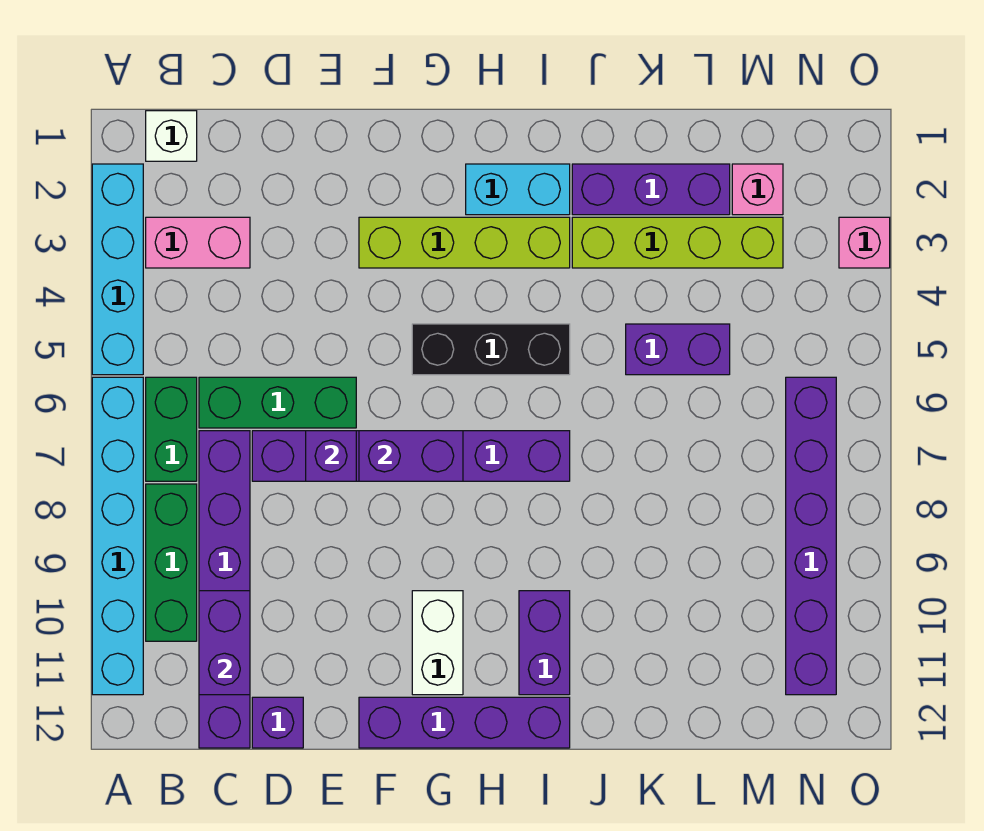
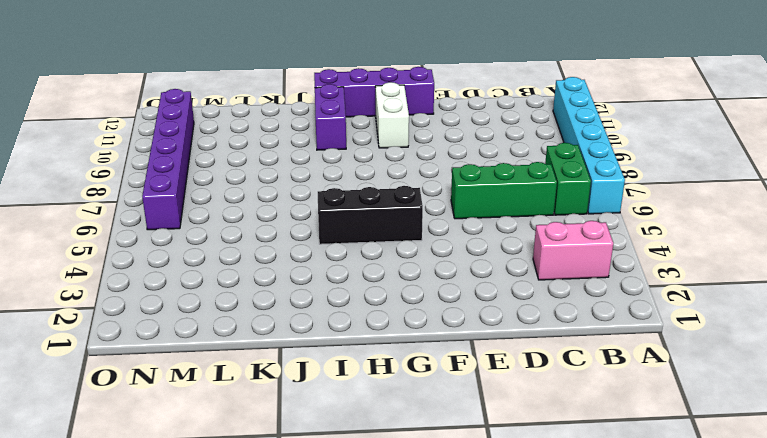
none -> cyan 1x4 brick [92,164,143,375]
none -> white 1x1 brick [146,111,197,161]
none -> green 1x3 brick [146,484,197,641]

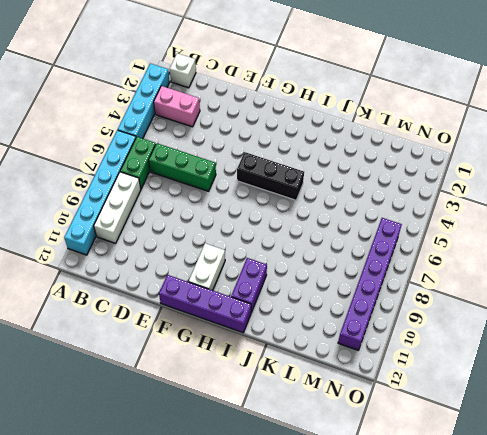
white 1x3 brick [94,172,141,243] -> green 1x3 brick [146,484,197,641]
none -> purple 1x6 brick [199,431,250,748]
none -> purple 1x6 brick [252,431,570,481]
none -> purple 1x1 brick [252,697,303,748]

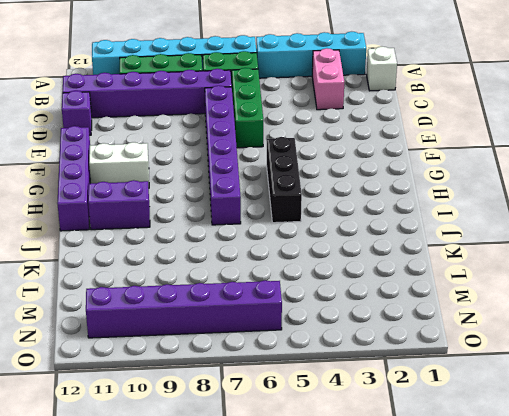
none -> lime 1x4 brick [359,217,570,268]
none -> cyan 1x2 brick [466,164,570,215]
none -> purple 1x3 brick [572,164,730,215]

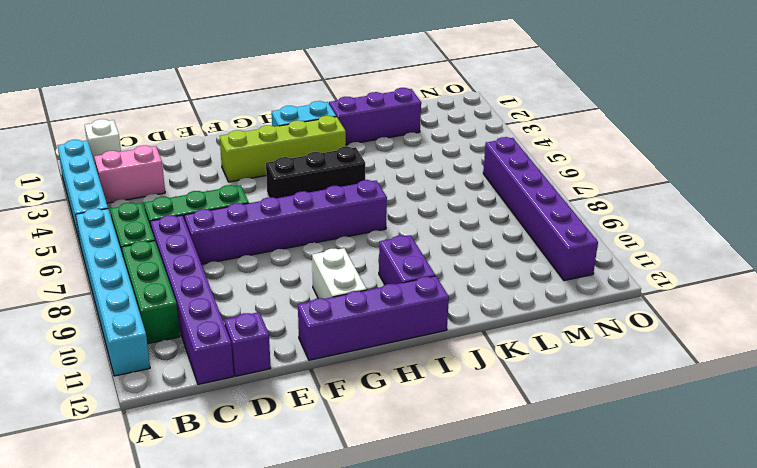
none -> lime 1x4 brick [572,217,783,268]
none -> purple 1x2 brick [626,324,730,375]
none -> pink 1x1 brick [732,164,783,215]

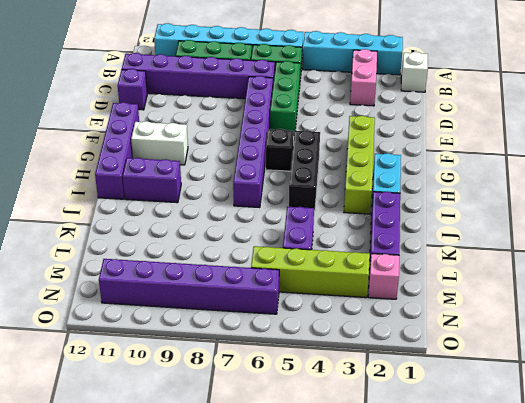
black 1x1 brick [266,129,293,171] -> none
lime 1x4 brick [251,246,370,298] -> lime 1x4 brick turned to [572,217,783,268]
none -> pink 1x1 brick [839,217,890,268]
none -> purple 1x2 brick [199,591,250,695]
none -> purple 1x1 brick [306,431,356,481]

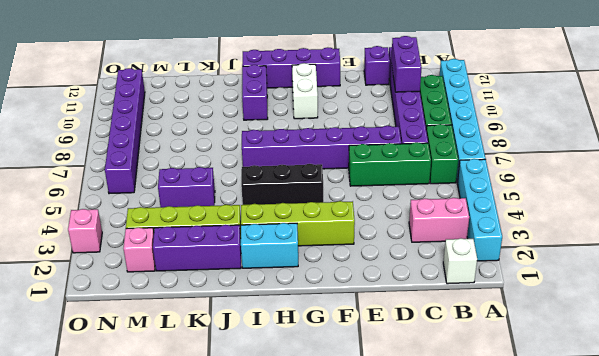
none -> purple 1x1 brick [306,431,356,481]
none -> purple 1x2 brick [359,431,463,481]

